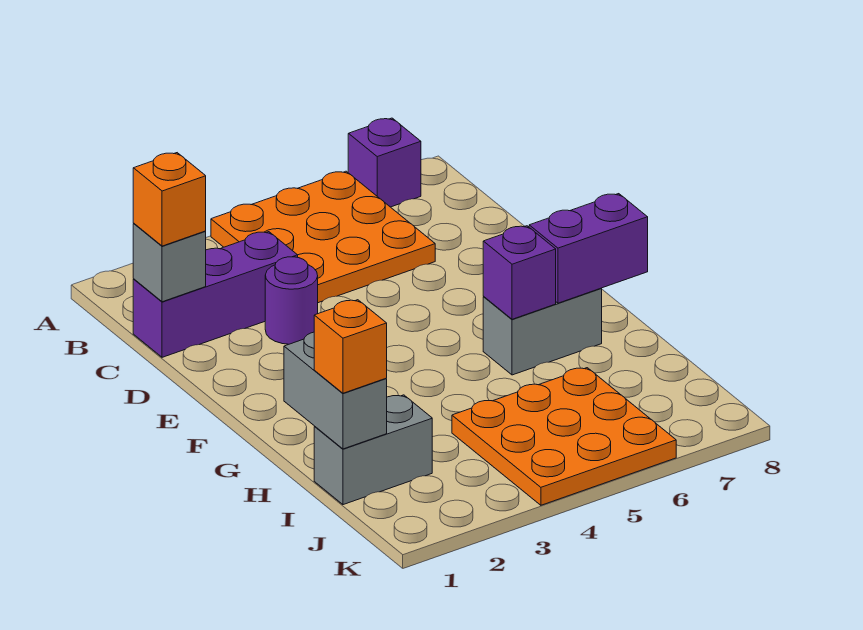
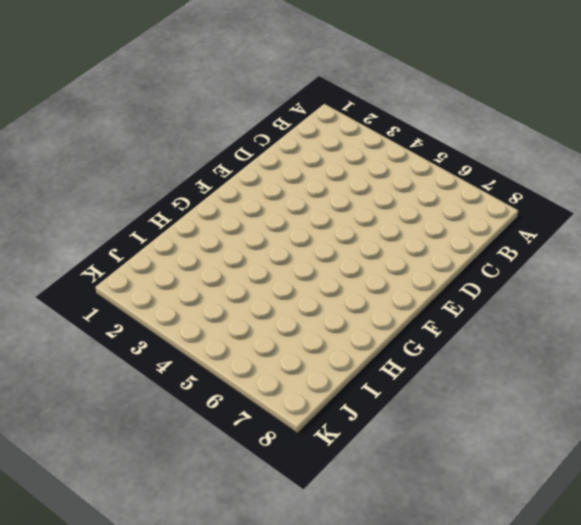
none -> orange 3x3 plate [211,171,435,303]
none -> purple 1x1 brick [348,118,421,207]
none -> purple 1x3 brick [133,232,298,357]

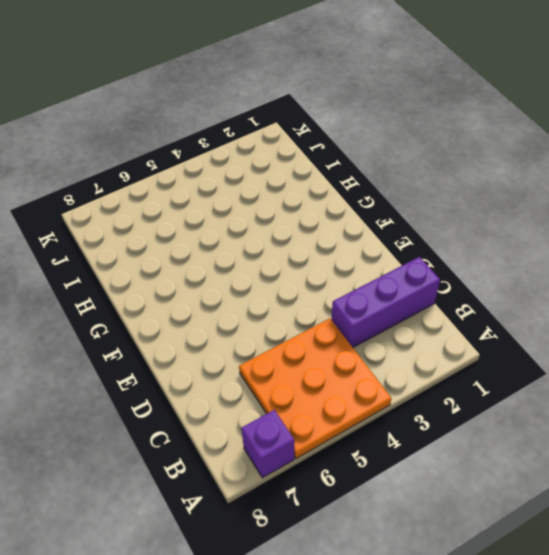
none -> purple 1x1 round brick [265,257,318,344]
none -> grey 1x2 brick [483,288,602,375]
none -> grey 1x2 brick [314,395,432,505]

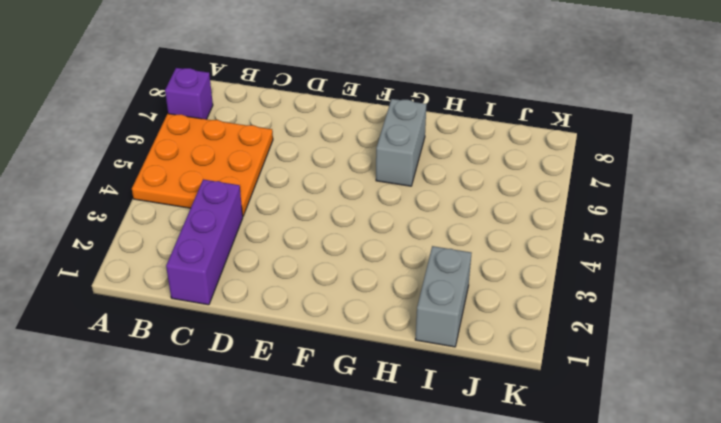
none -> purple 1x1 round brick [265,257,318,344]
none -> orange 3x3 plate [452,368,676,505]
none -> grey 1x1 brick [133,224,206,302]

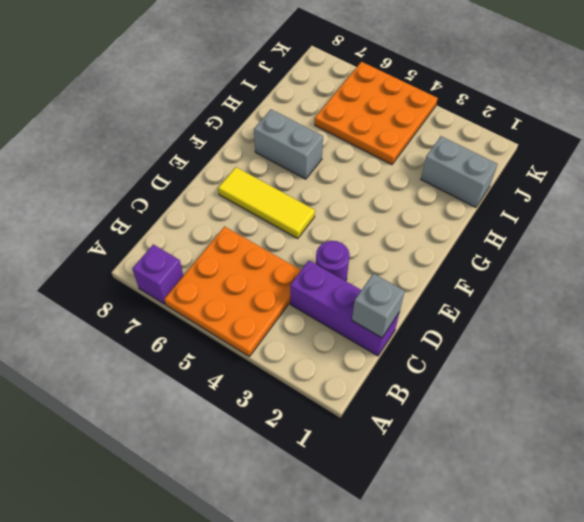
yellow 1x3 tile [218,167,315,238] -> none
none -> purple 1x1 brick [483,226,556,319]
none -> purple 1x2 brick [529,194,648,303]
none -> grey 1x2 brick [284,332,387,449]

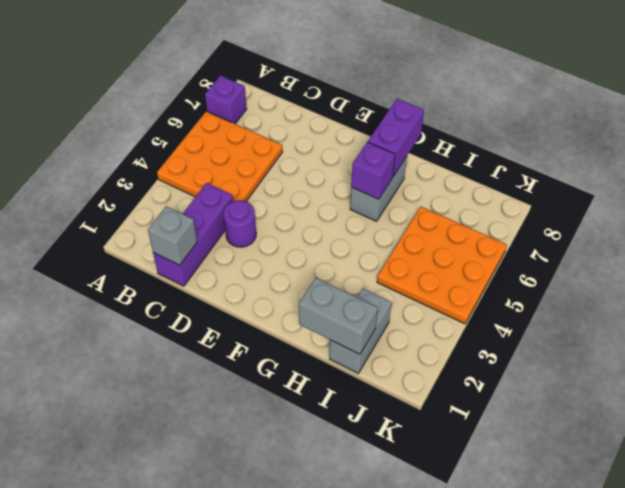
none -> orange 1x1 brick [133,153,206,246]
none -> orange 1x1 brick [314,300,387,393]

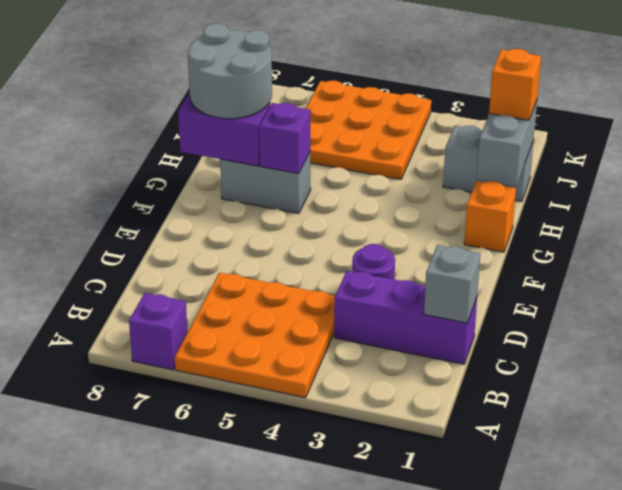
orange 1x1 brick [464,181,516,252] -> orange 1x1 brick moved to [133,153,206,246]
grey 2x2 round brick [188,24,272,119] -> none

